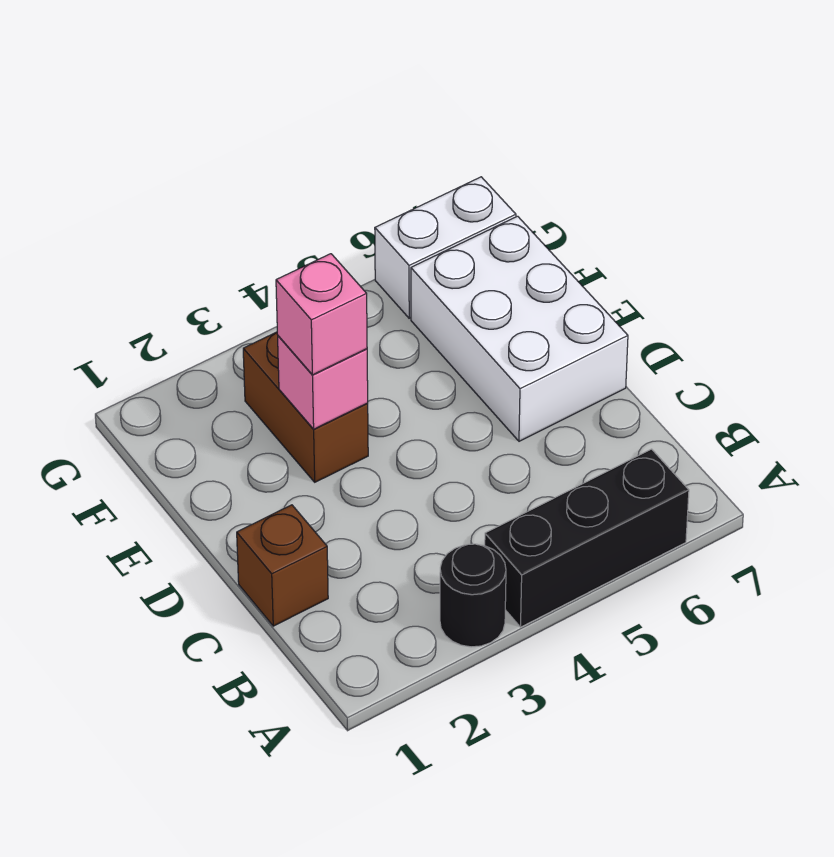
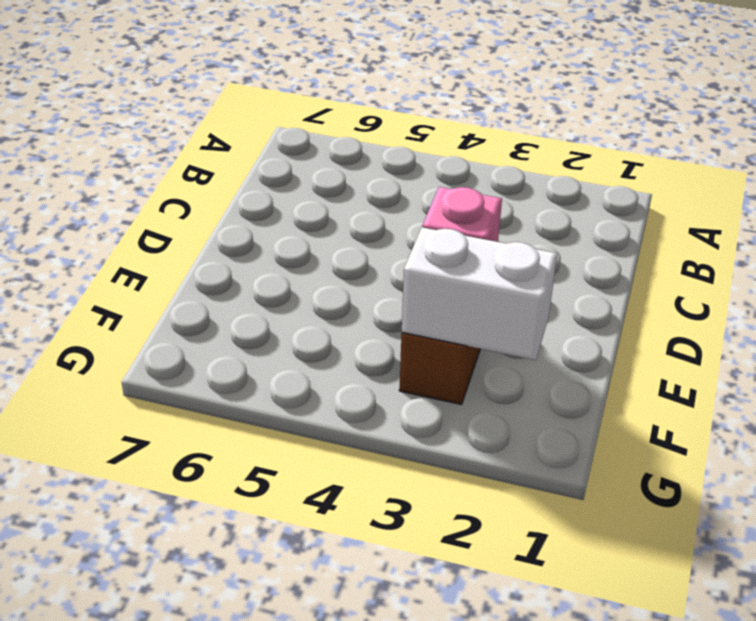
white 1x2 brick [402,227,557,360] -> white 1x2 brick moved to [375,177,516,318]
none -> black 1x1 round brick [440,544,506,647]
none -> black 1x3 brick [485,449,689,627]

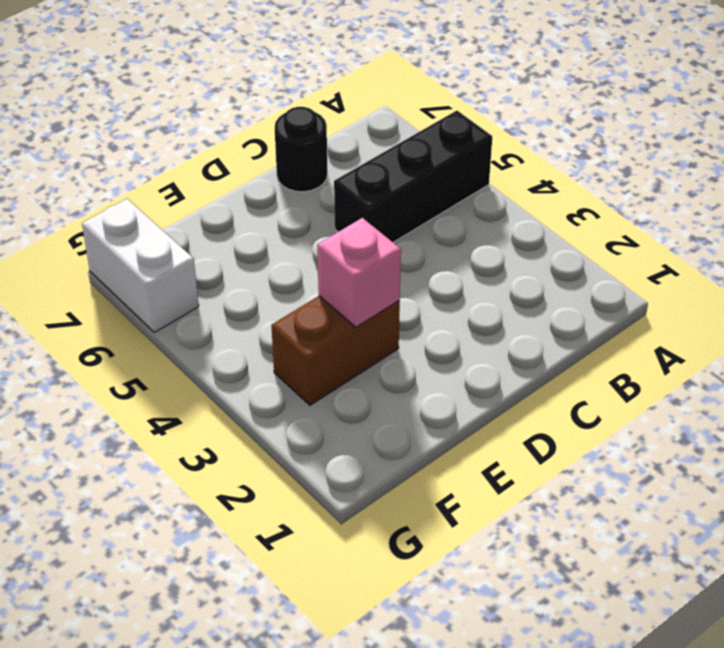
black 1x3 brick [334,111,492,242] -> black 1x3 brick turned to [485,449,689,627]
black 1x1 round brick [275,107,328,192] -> black 1x1 round brick moved to [440,544,506,647]
none -> brown 1x1 brick [237,505,328,626]
none -> white 2x3 brick [411,216,628,441]

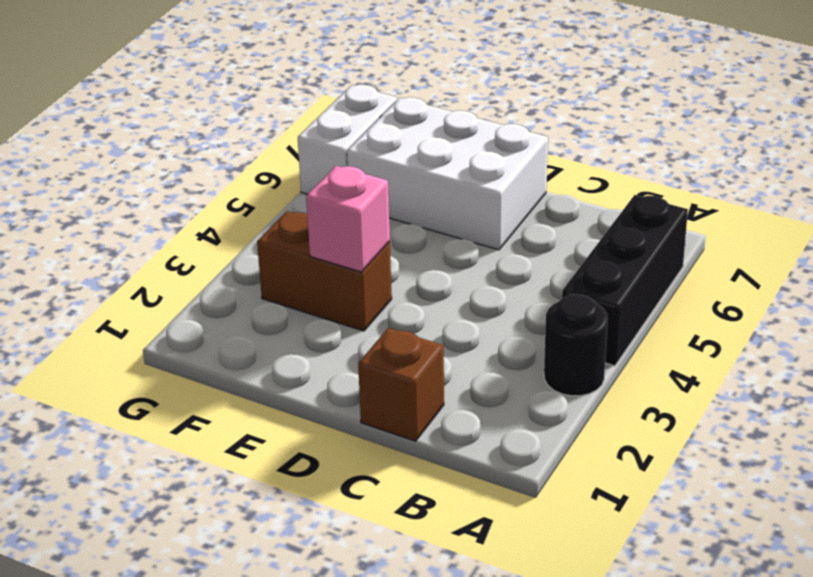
none -> pink 1x1 brick [276,254,367,375]

